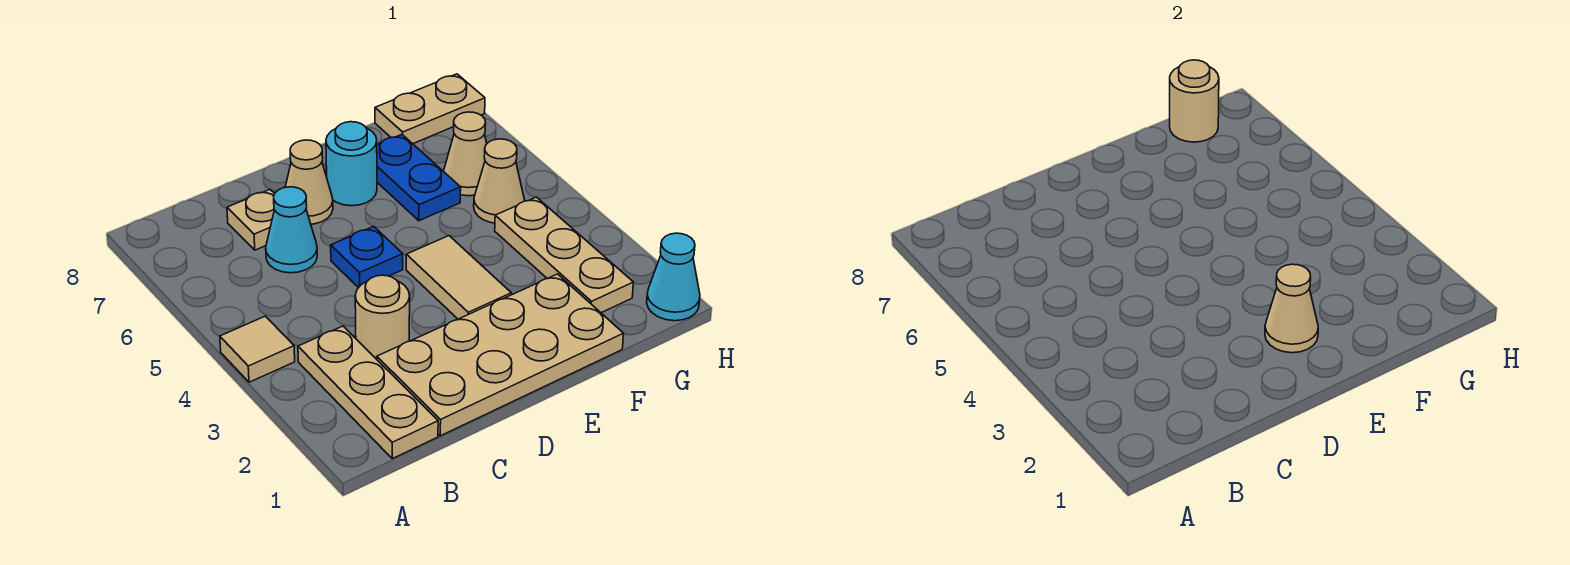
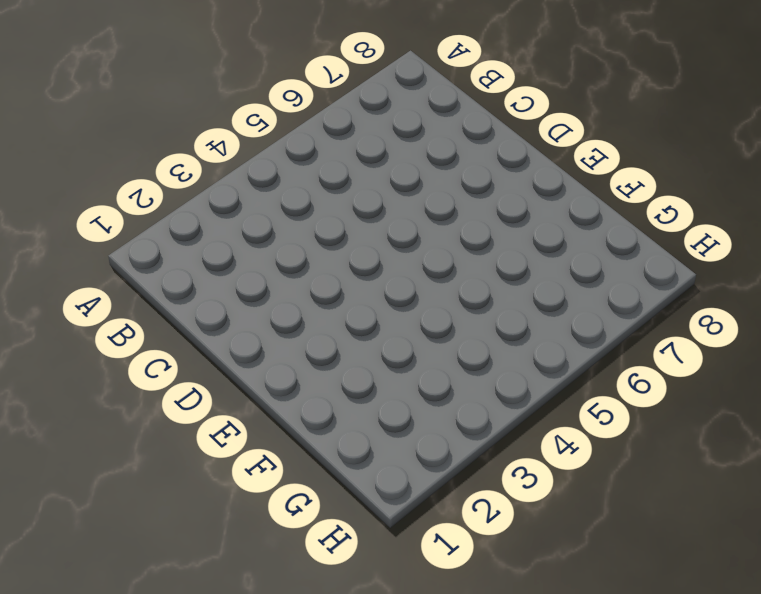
none -> tan 1x1 tile [220,316,295,382]
none -> tan 1x3 plate [298,326,438,459]
none -> tan 2x4 plate [377,274,624,436]

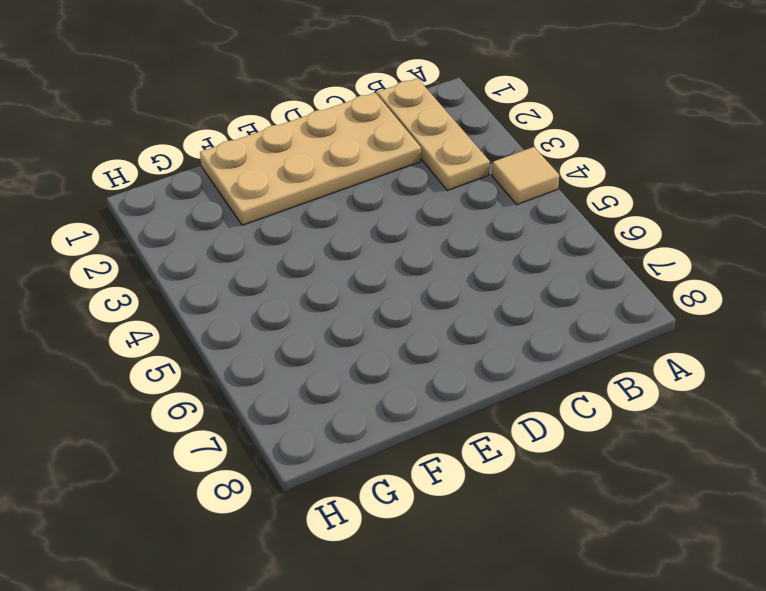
none -> tan 1x1 round brick [355,275,410,359]
none -> cyan 1x1 cone [266,187,317,273]
none -> tan 1x1 plate [227,190,275,250]

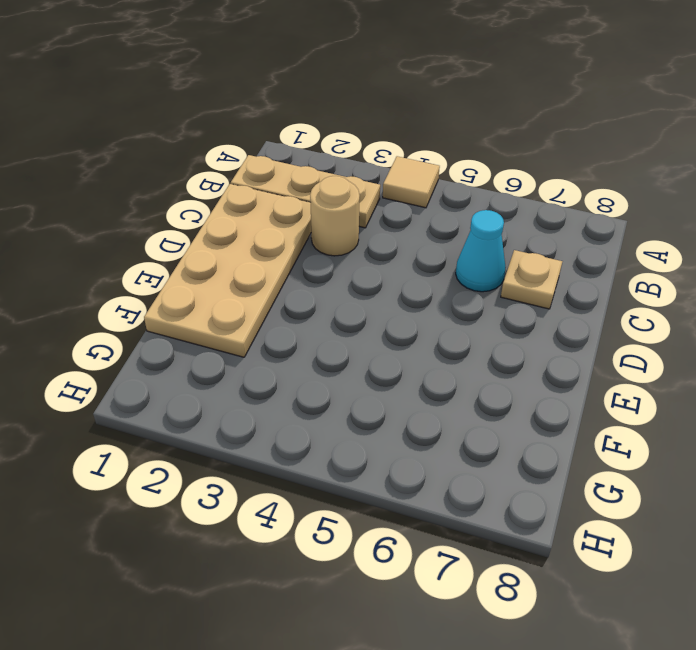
none -> blue 1x1 plate [331,226,403,288]
none -> tan 1x1 cone [285,140,333,224]
none -> tan 1x2 tile [406,236,511,319]

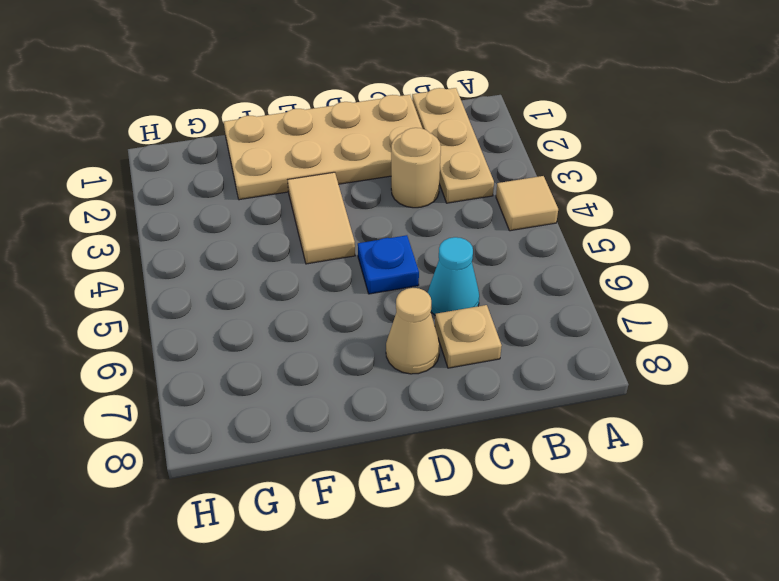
none -> cyan 1x1 round brick [326,122,377,206]
none -> blue 1x2 plate [377,135,461,221]
none -> tan 1x3 plate [495,197,633,313]

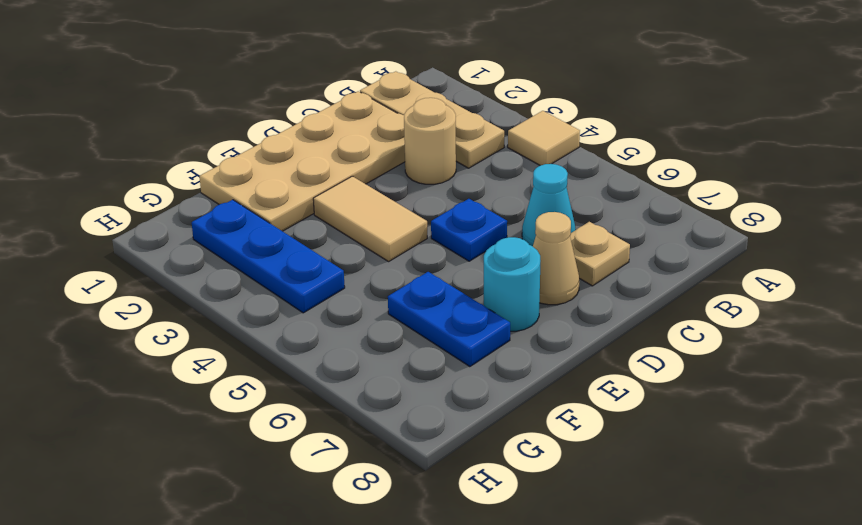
blue 1x3 plate [192,200,345,313] -> tan 1x3 plate [495,197,633,313]
none -> tan 1x1 cone [474,139,525,223]
none -> tan 1x1 cone [444,112,487,196]
none -> tan 1x2 plate [375,74,485,144]

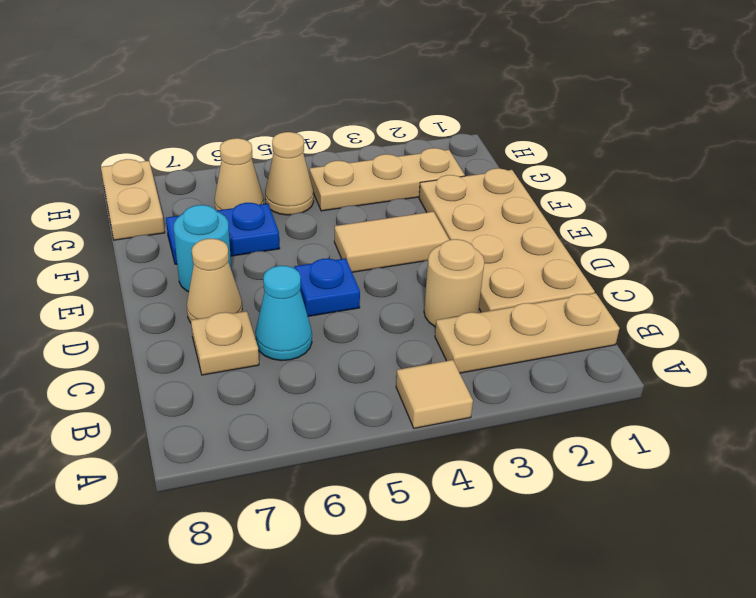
none -> cyan 1x1 cone [647,233,700,321]
none -> tan 1x1 cone [1265,264,1318,353]
none -> tan 1x1 round brick [1170,60,1219,142]

